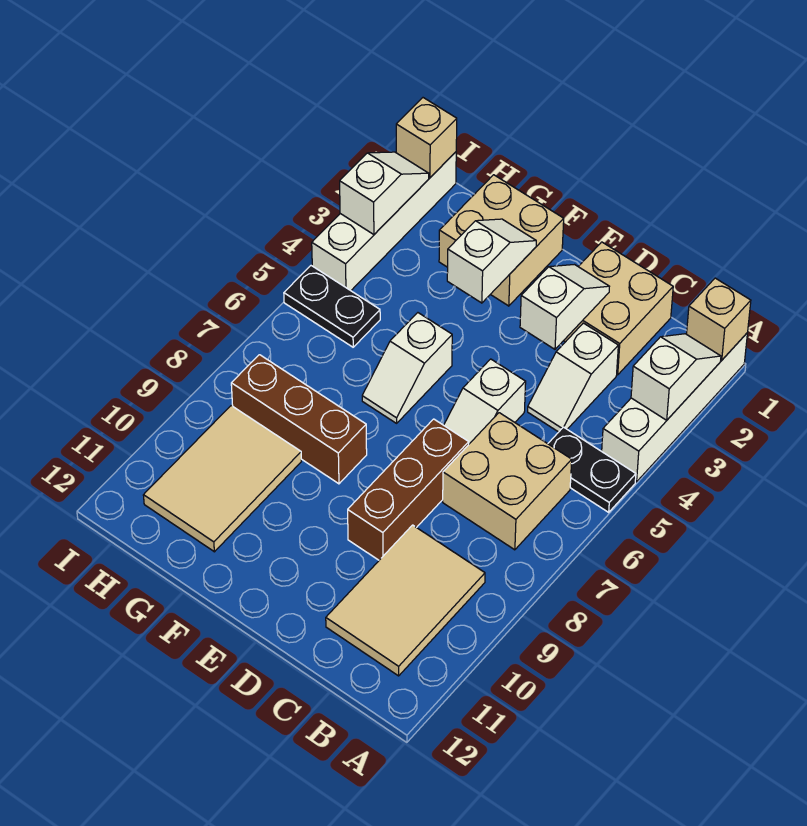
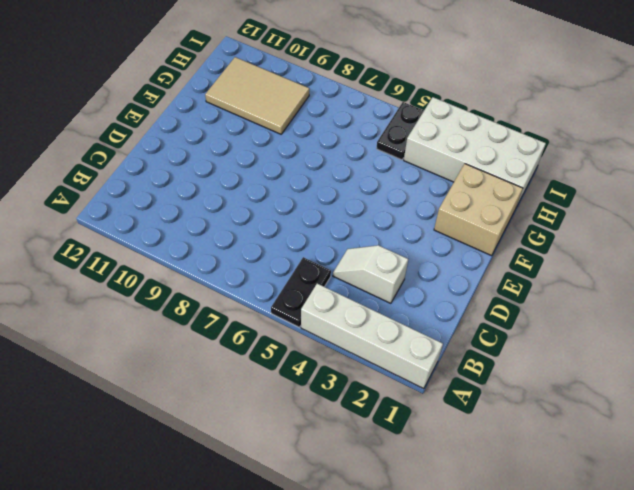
white 2x4 brick [404,97,546,205] -> white 1x4 brick [312,152,456,291]
none -> tan 2x2 brick [443,413,572,550]
none -> tan 2x3 tile [326,525,485,676]
none -> tan 2x2 brick [564,242,673,375]

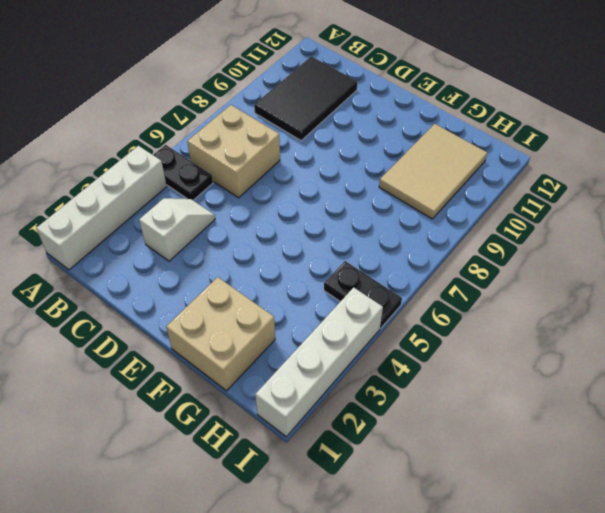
black 2x3 tile [254,56,358,141] -> tan 2x3 tile [326,525,485,676]
none -> tan 2x2 brick [564,242,673,375]
none -> white 1x2 slope [444,359,526,444]
none -> brown 1x3 brick [348,419,469,560]

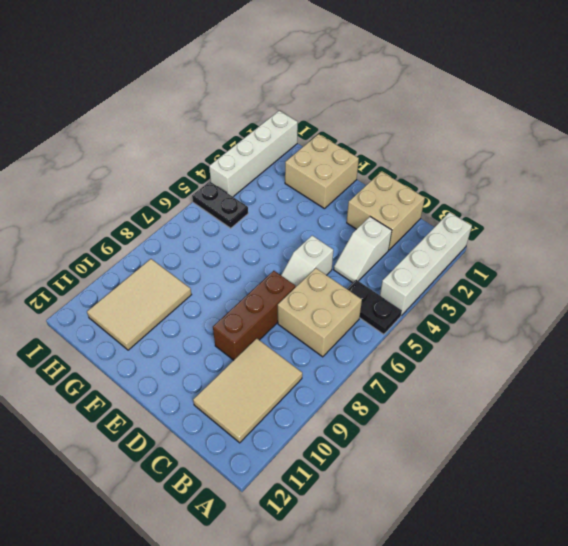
none -> white 1x2 slope [362,313,452,423]
none -> brown 1x3 brick [231,355,367,484]
none -> tan 1x1 brick [687,278,751,360]

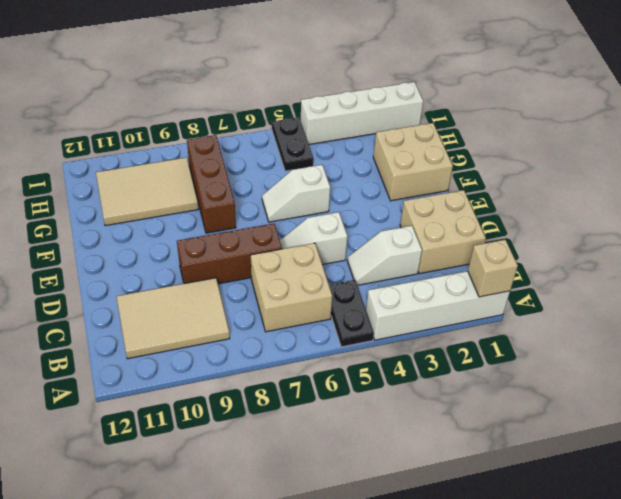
none -> white 1x2 slope [631,334,721,420]
none -> white 1x2 slope [520,265,609,349]
none -> white 1x2 slope [447,219,536,303]

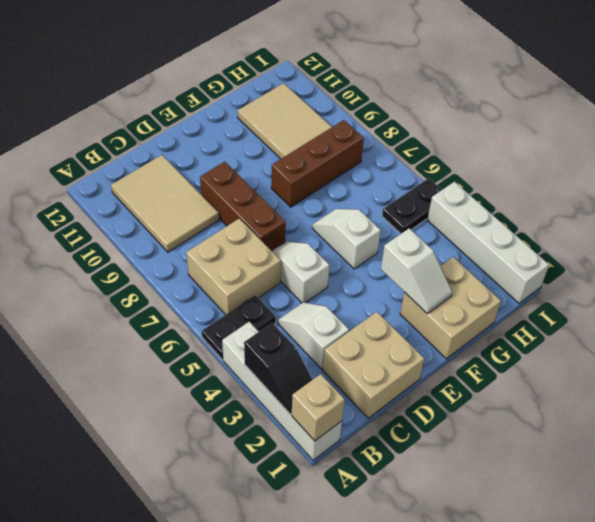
black 1x2 slope [244,323,312,414] -> white 1x2 slope [631,334,721,420]
none -> white 1x2 slope [520,265,609,349]
none -> tan 1x1 brick [396,98,457,178]
none -> white 1x2 slope [340,152,429,234]

